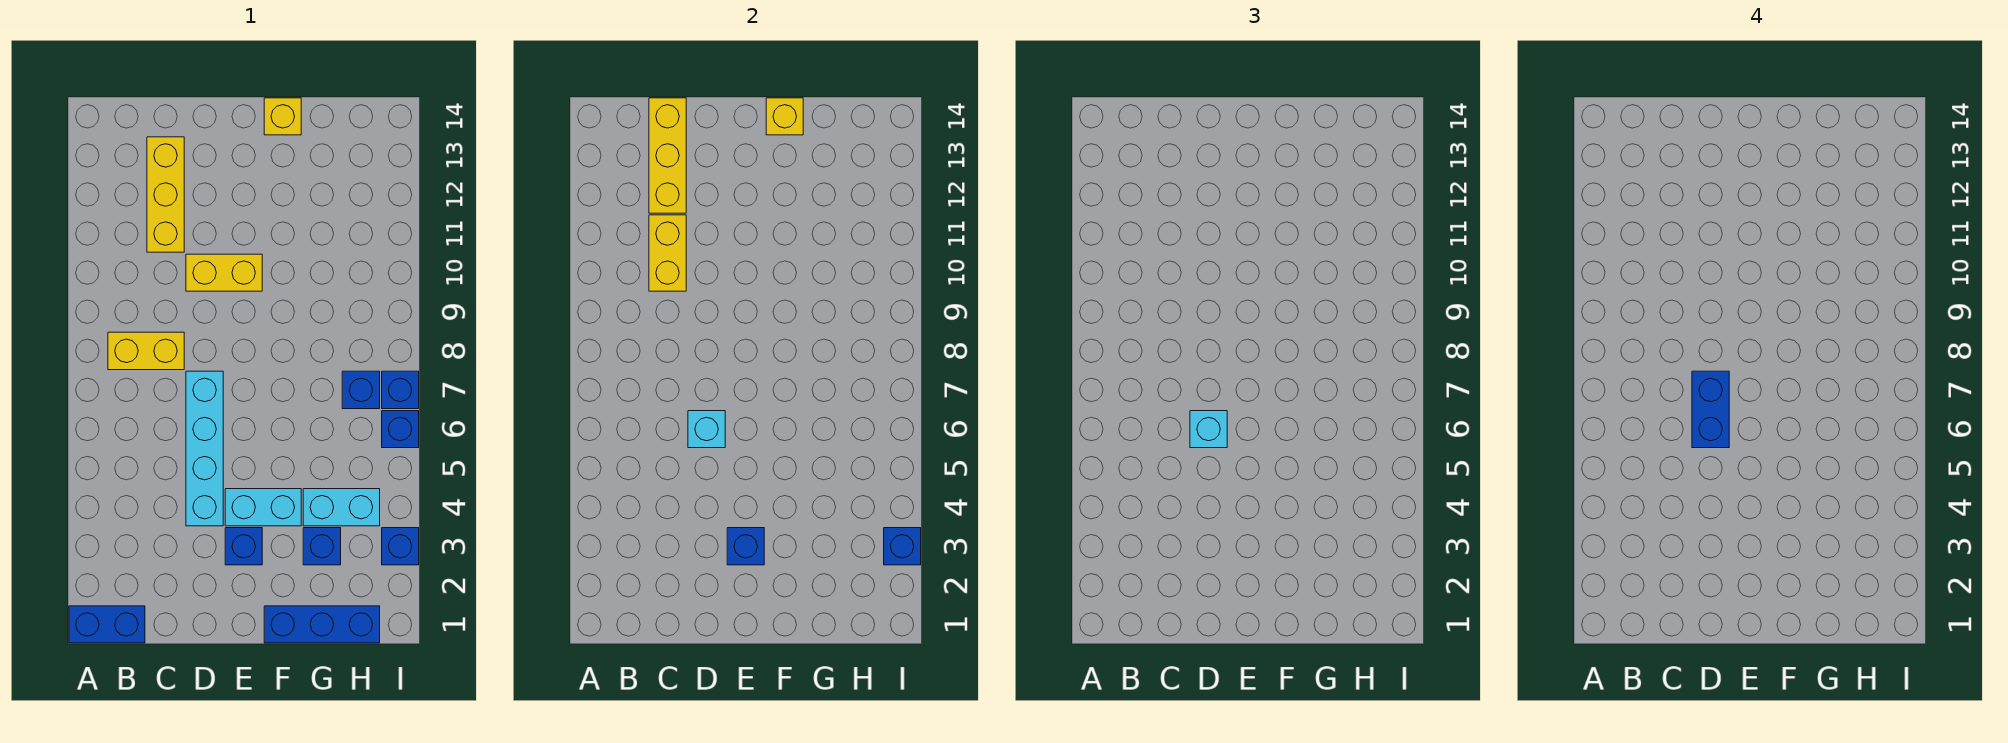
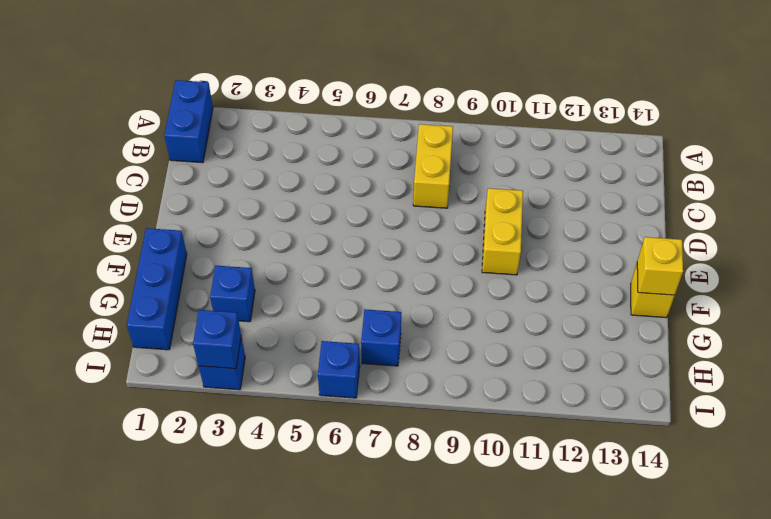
none -> yellow 1x3 brick [147,137,184,252]
none -> cyan 1x4 brick [186,371,223,526]
none -> blue 1x1 brick [225,528,262,565]

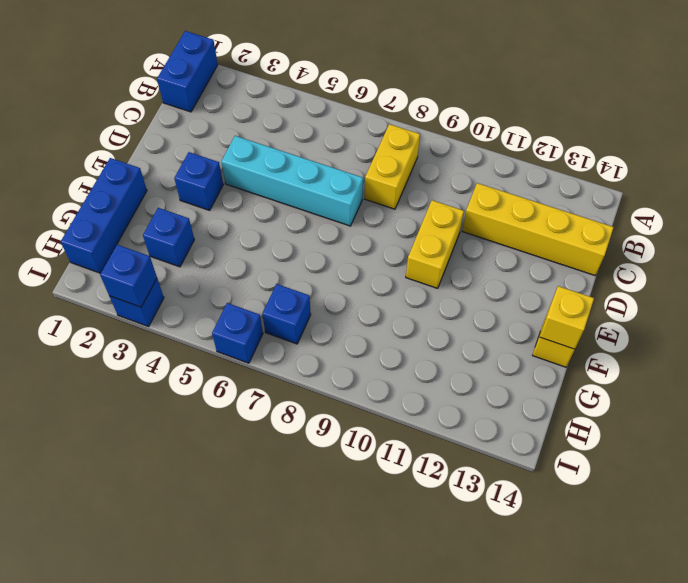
yellow 1x4 brick [462,183,614,275] -> yellow 1x3 brick [147,137,184,252]
none -> cyan 1x2 brick [225,489,301,526]
none -> cyan 1x2 brick [303,489,380,526]
none -> blue 1x1 brick [382,371,419,409]

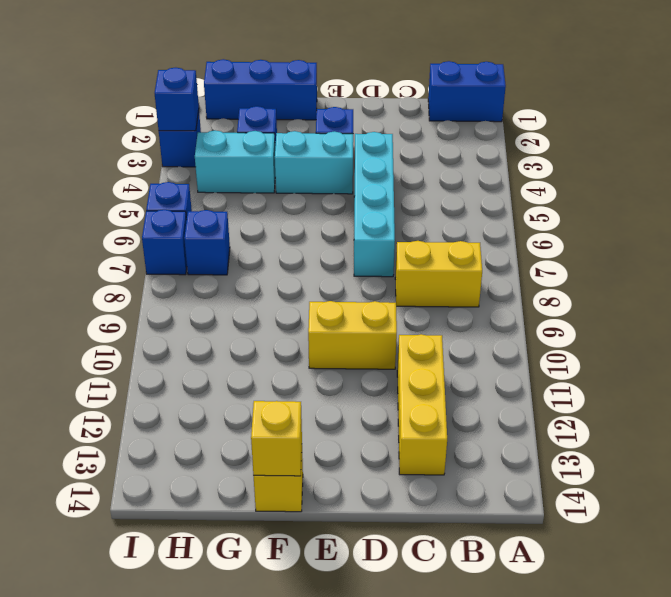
none -> yellow 1x2 brick [649,215,686,291]
none -> yellow 1x3 brick [649,98,686,213]
none -> cyan 1x1 brick [688,411,725,448]

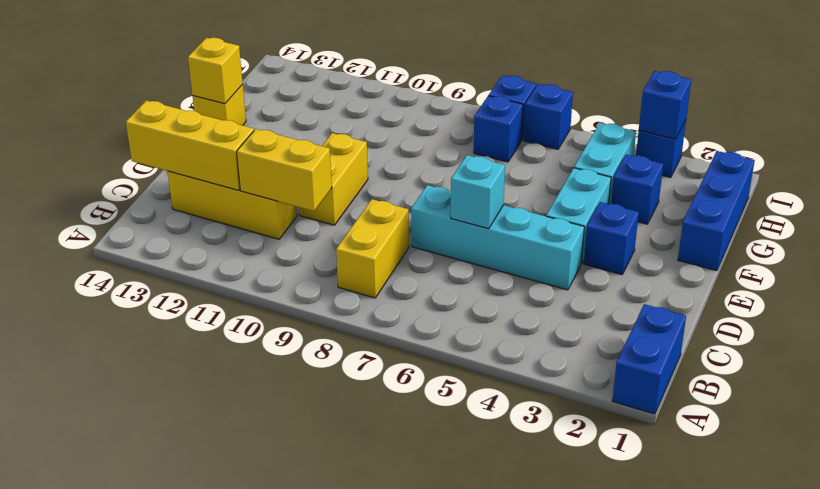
none -> blue 1x1 brick [727,528,764,565]
none -> cyan 1x1 brick [1190,411,1227,448]
none -> blue 1x2 brick [1692,371,1729,448]

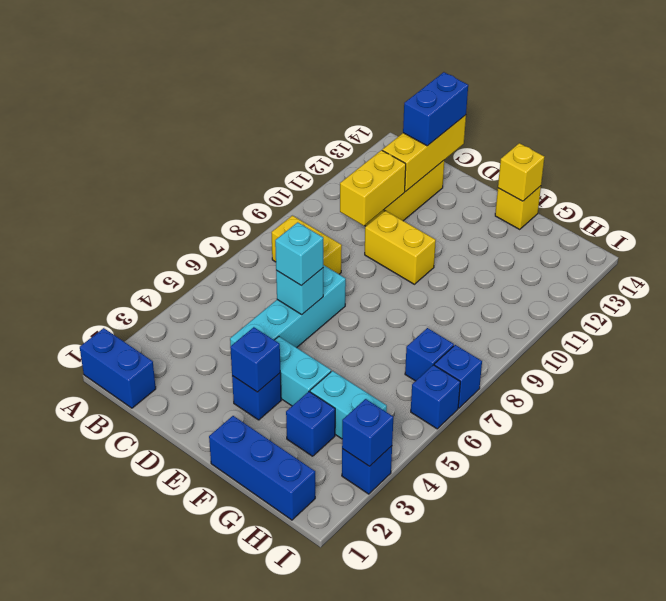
blue 1x2 brick [403,72,468,146] -> blue 1x2 brick moved to [1692,371,1729,448]

